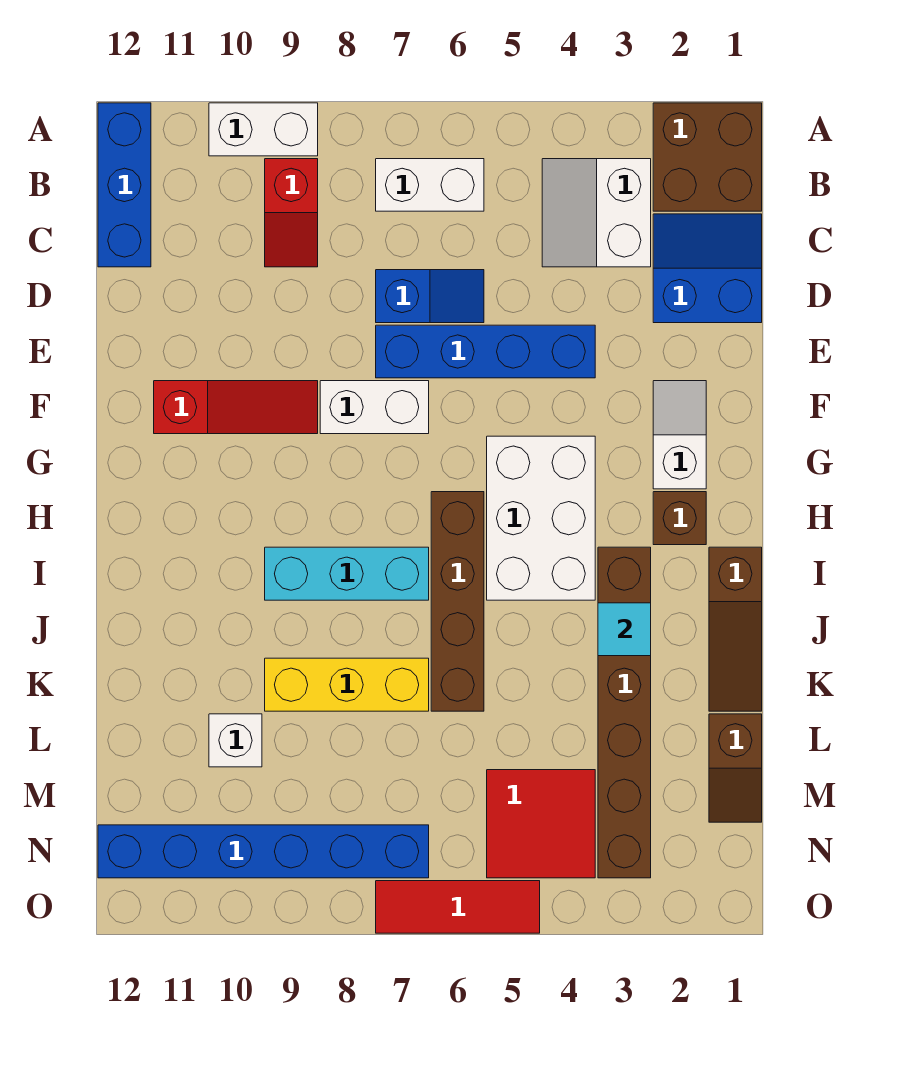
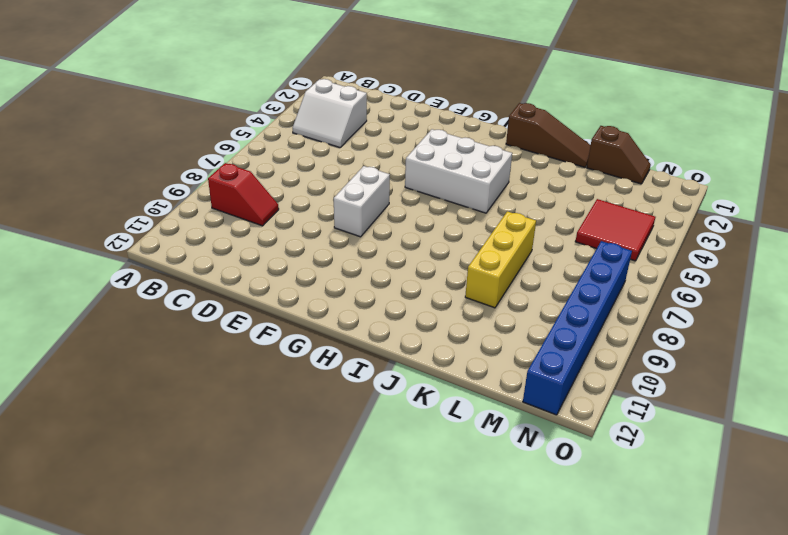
none -> brown 2x2 brick [653,103,762,211]
none -> white 1x2 brick [209,103,318,156]
none -> blue 1x3 brick [98,103,151,267]

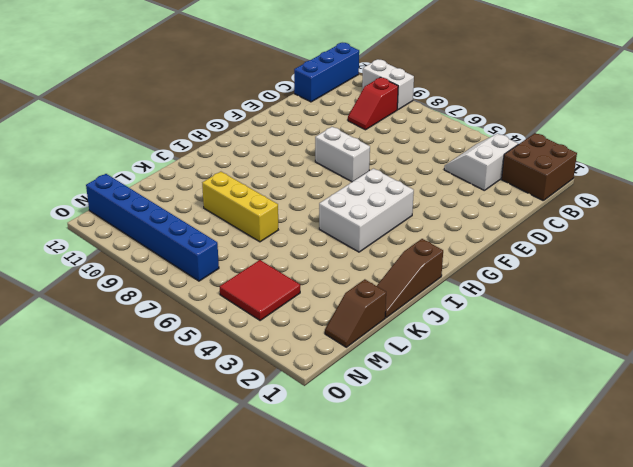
none -> white 1x2 brick [376,159,484,211]
none -> blue 2x2 slope [653,214,762,323]
none -> blue 1x2 slope [376,270,484,323]

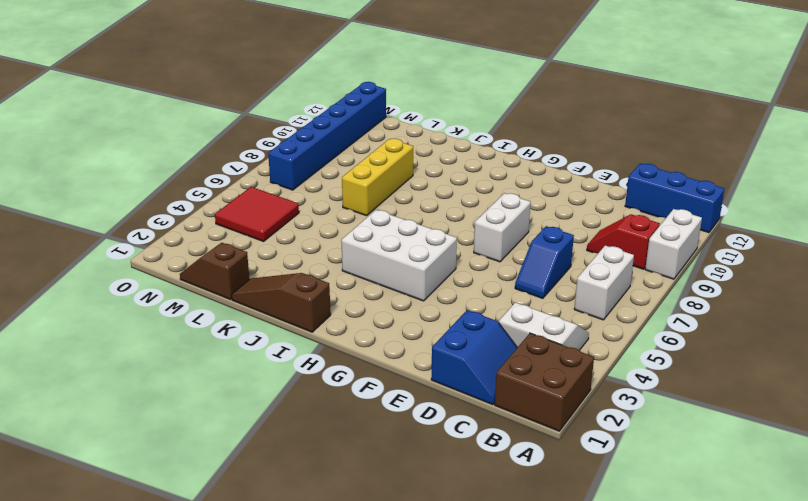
none -> blue 1x4 brick [376,325,595,378]
none -> white 1x2 slope [653,381,706,489]
none -> red 1x3 slope [154,381,318,434]

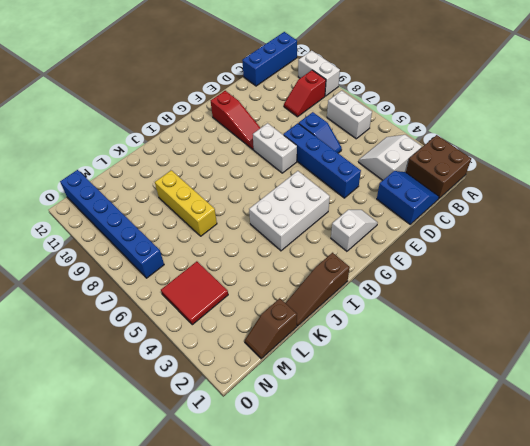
none -> brown 1x1 brick [653,492,706,545]
none -> brown 1x4 brick [431,492,484,711]
none -> brown 1x6 brick [598,547,651,878]

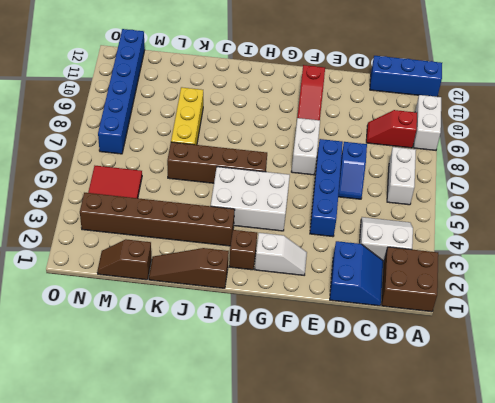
none -> cyan 1x3 brick [265,547,429,600]
none -> white 1x1 brick [209,714,262,767]
none -> red 1x3 tile [376,881,540,933]

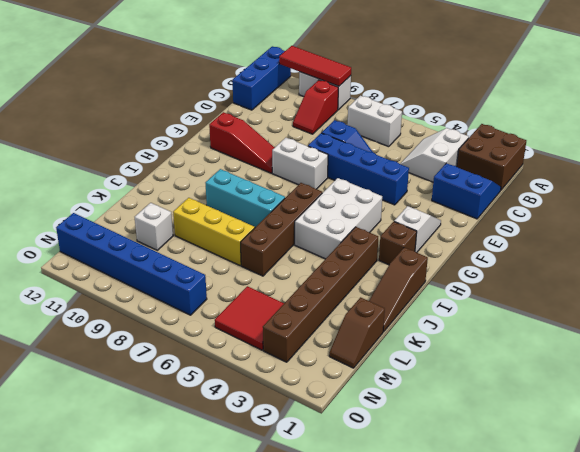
red 1x3 tile [279,46,351,86] -> red 1x3 tile moved to [376,881,540,933]
none -> cyan 1x1 tile [598,603,651,656]

